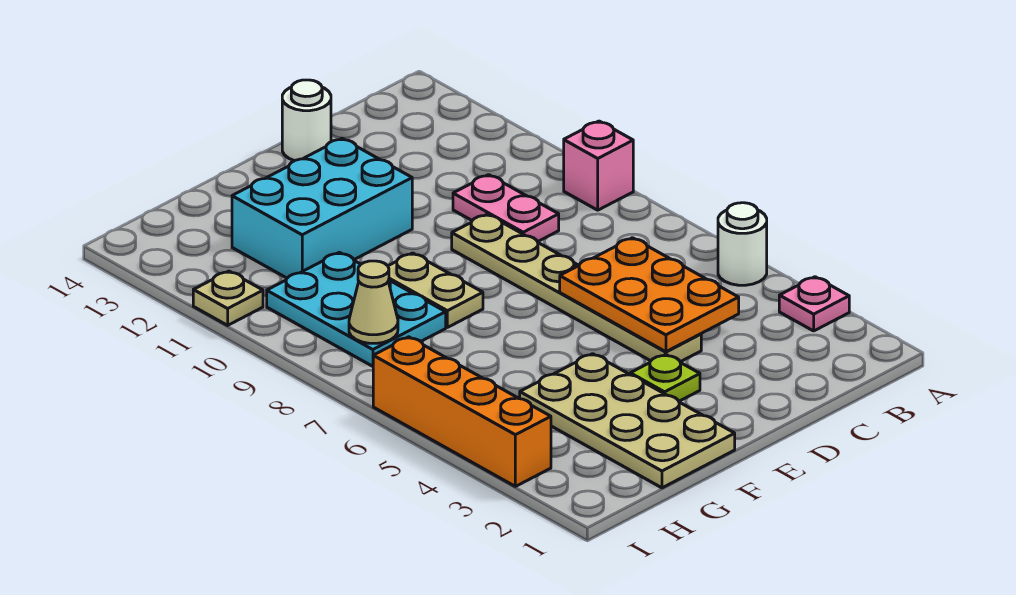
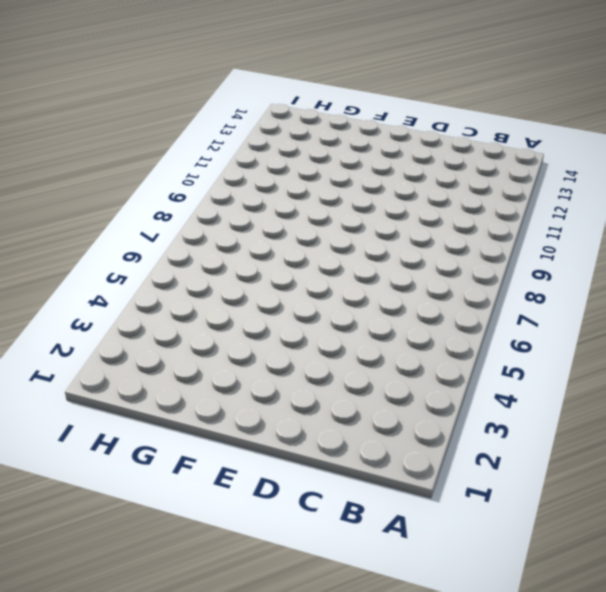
none -> pink 1x1 plate [779,277,849,331]
none -> white 1x1 round brick [718,203,767,285]
none -> pink 1x1 brick [564,121,633,210]

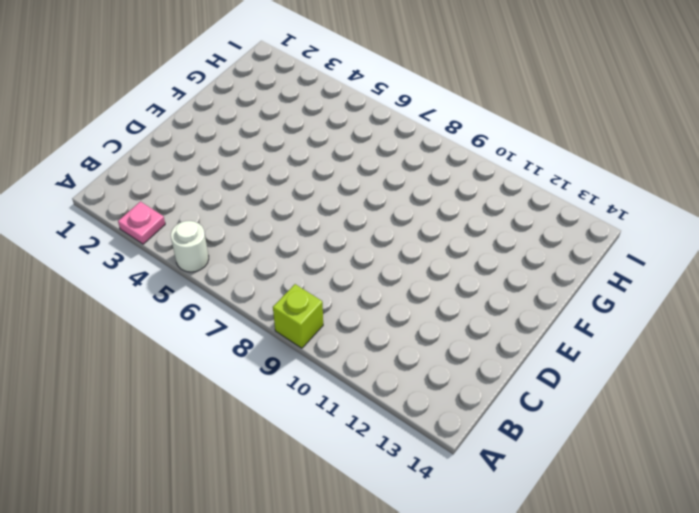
lime 1x1 brick [273,284,323,348] -> pink 1x1 brick [564,121,633,210]
none -> pink 1x2 plate [453,175,559,242]
none -> tan 1x6 plate [452,214,701,362]
none -> white 1x1 round brick [282,80,331,161]

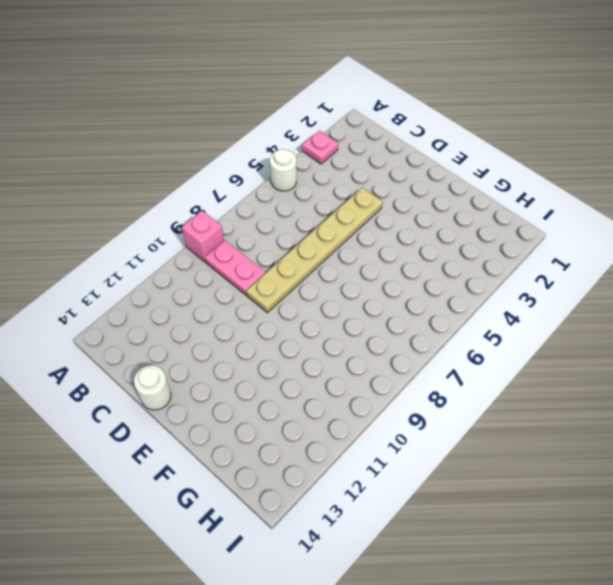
pink 1x2 plate [205,240,265,295] -> pink 1x2 plate turned to [453,175,559,242]
none -> lime 1x1 plate [630,355,700,401]
none -> cyan 2x3 brick [232,139,412,278]
none -> tan 2x4 plate [520,354,735,488]

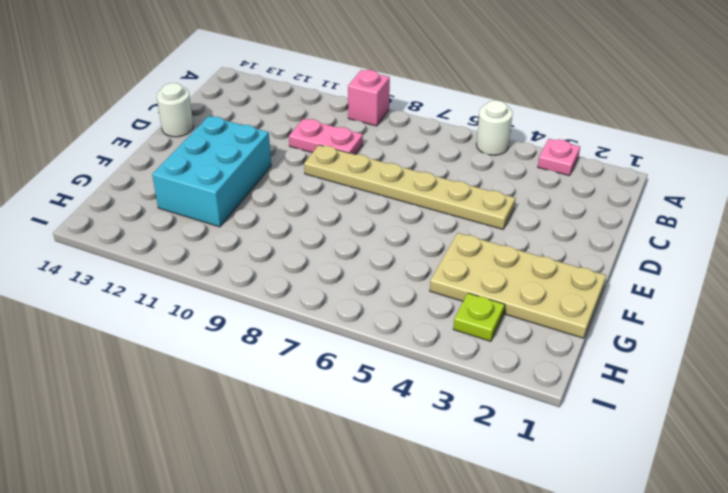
lime 1x1 plate [453,293,505,341] -> lime 1x1 plate moved to [630,355,700,401]
none -> tan 1x2 plate [388,253,483,327]
none -> cyan 2x3 plate [267,252,446,366]
none -> orange 1x4 brick [373,337,551,486]

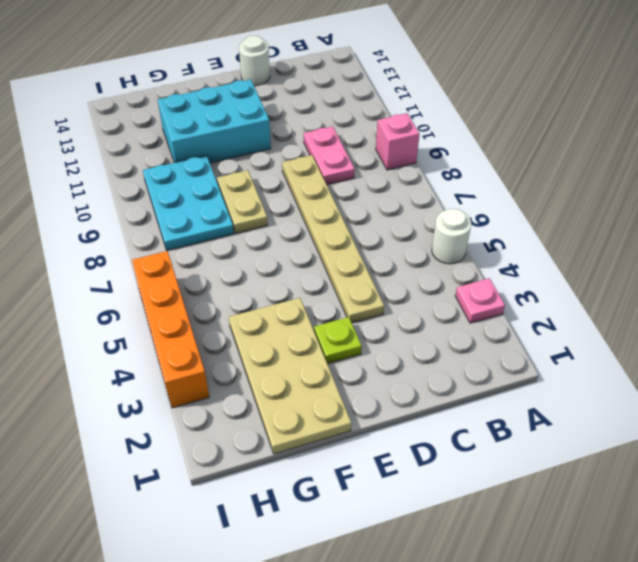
none -> tan 1x1 plate [193,271,263,325]
none -> orange 2x3 plate [560,238,739,352]
none -> tan 1x1 cone [349,261,398,343]

